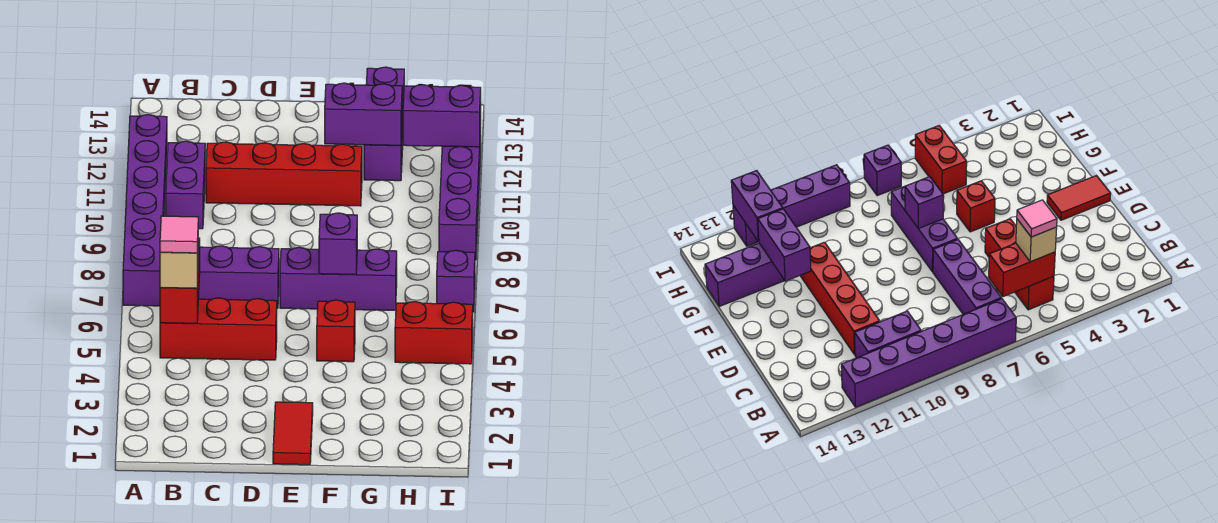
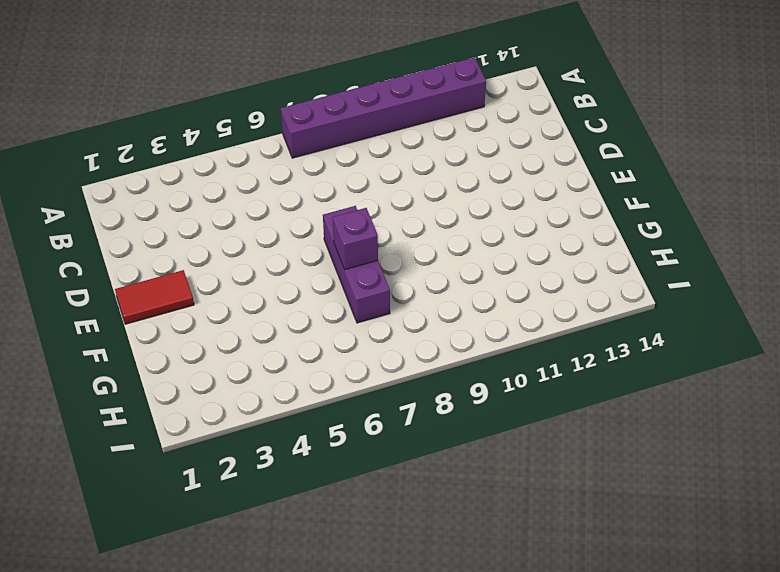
none -> red 1x3 brick [160,298,277,360]
none -> purple 1x3 brick [198,246,279,308]
none -> purple 1x2 brick [166,141,205,229]

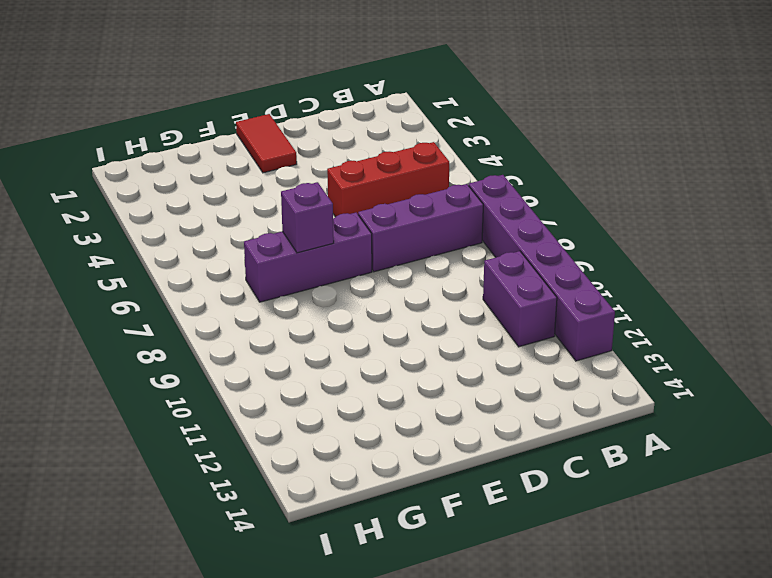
none -> red 1x4 brick [206,142,362,206]
none -> red 1x1 brick [317,300,355,362]
none -> purple 1x3 brick [364,67,404,181]

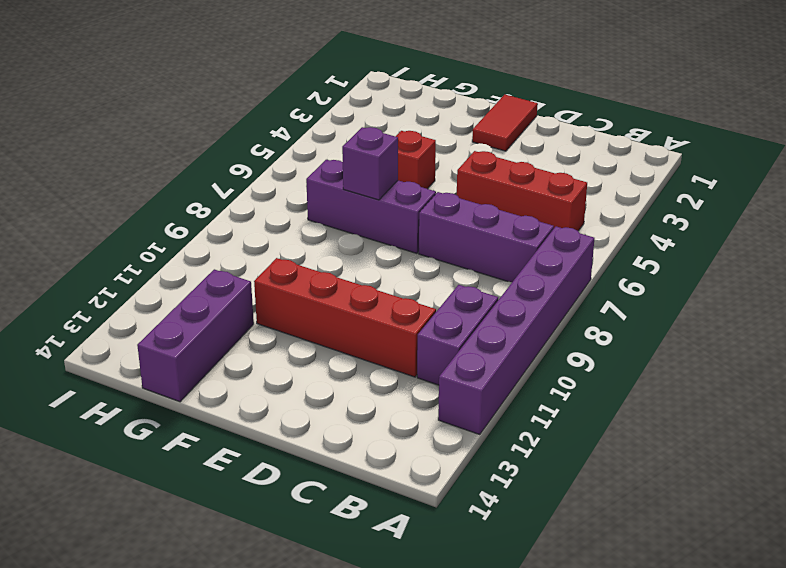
none -> red 1x2 brick [395,302,473,364]
none -> purple 1x1 brick [437,250,475,312]
none -> purple 1x4 brick [439,125,481,260]

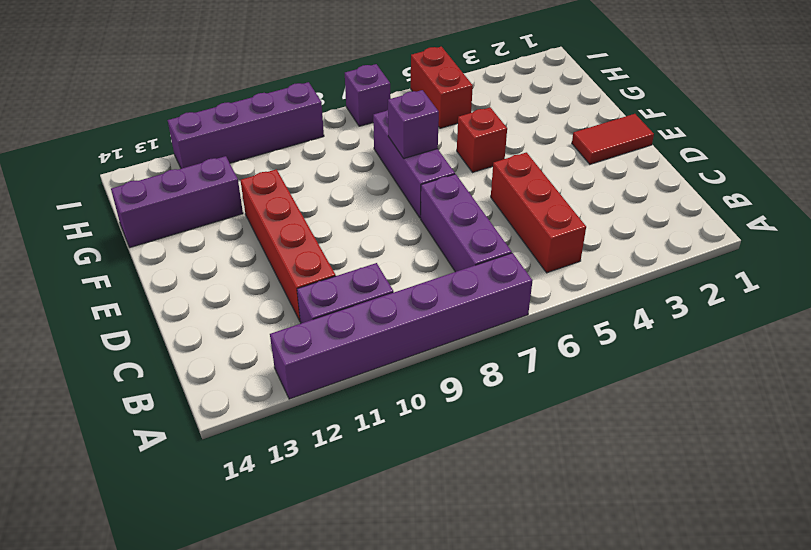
none -> red 1x2 brick [160,238,200,323]
none -> purple 1x2 brick [325,83,402,145]
none -> purple 1x2 brick [403,85,481,147]

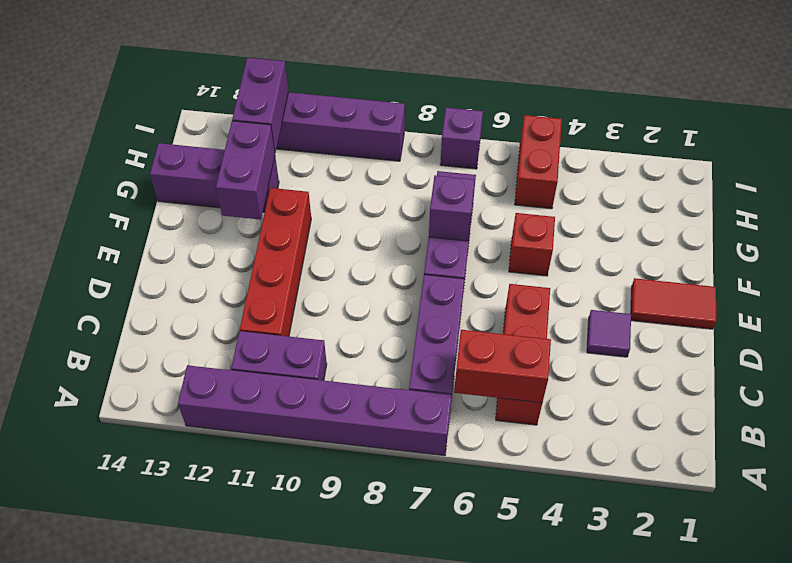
purple 1x1 tile [587,310,631,357] -> none
none -> tan 1x1 brick [160,249,198,288]
none -> pink 1x1 tile [160,216,198,253]

